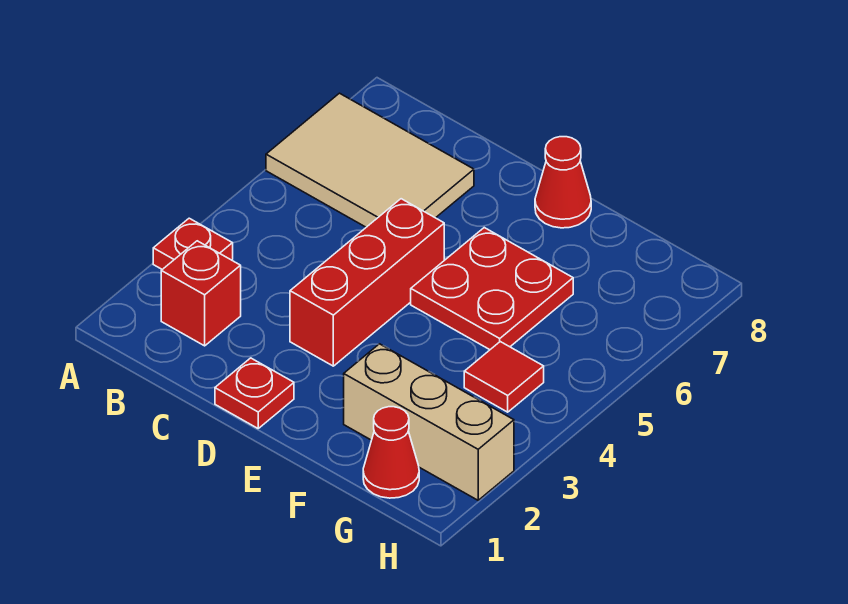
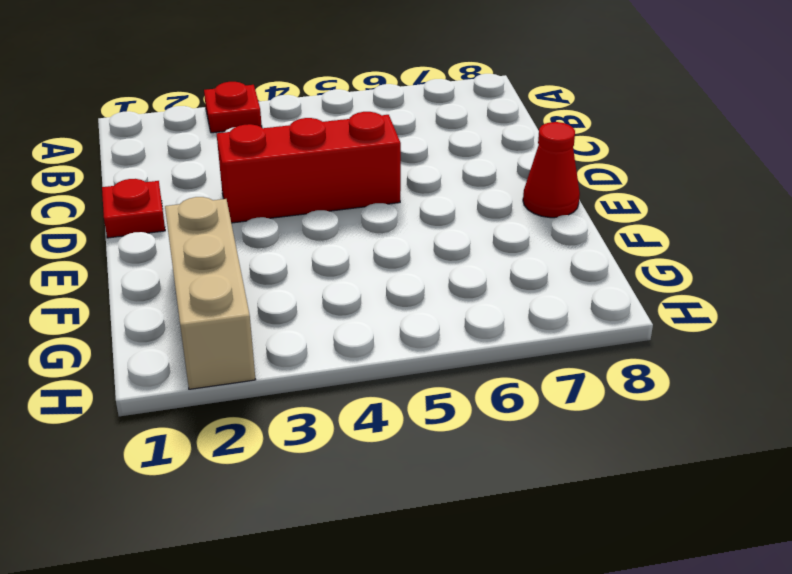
none -> tan 2x3 tile [266,93,474,227]
none -> red 1x1 brick [161,241,241,346]

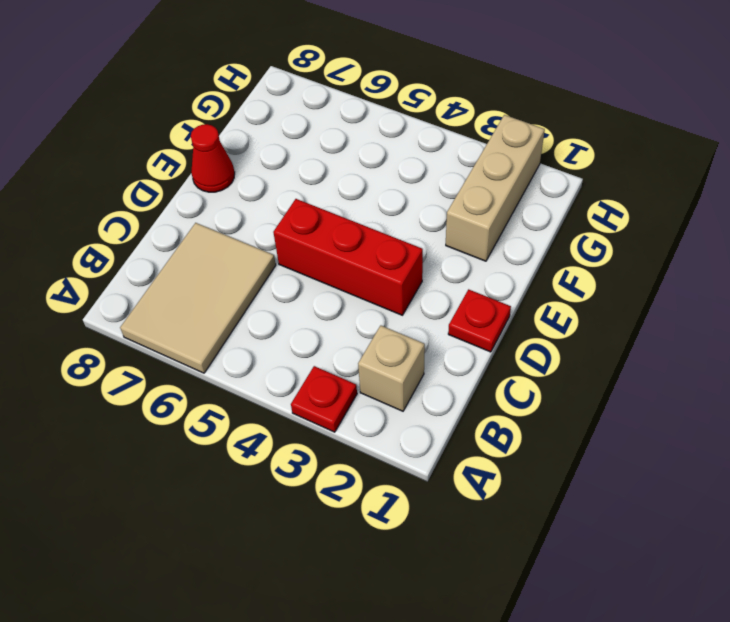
tan 1x1 brick [358,326,425,411] -> red 1x1 brick [161,241,241,346]
none -> red 2x2 plate [411,228,573,350]
none -> red 1x1 cone [363,407,419,498]

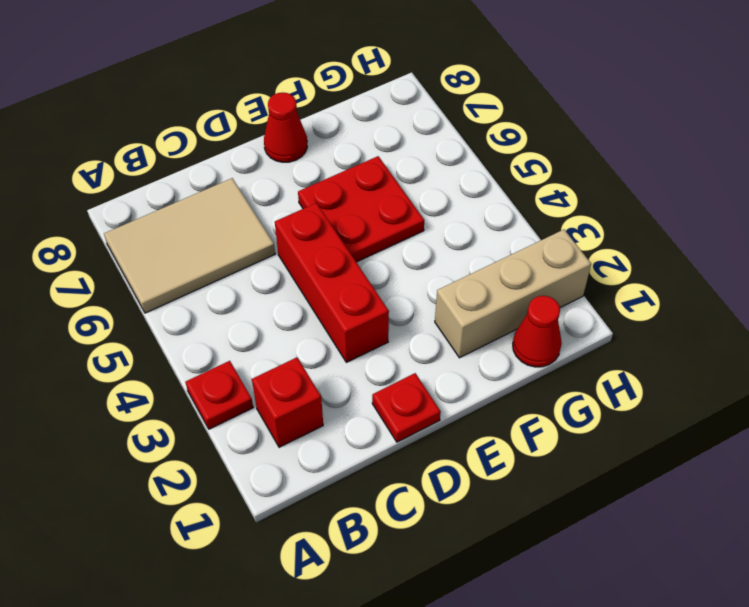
none -> red 1x1 tile [464,342,544,412]

